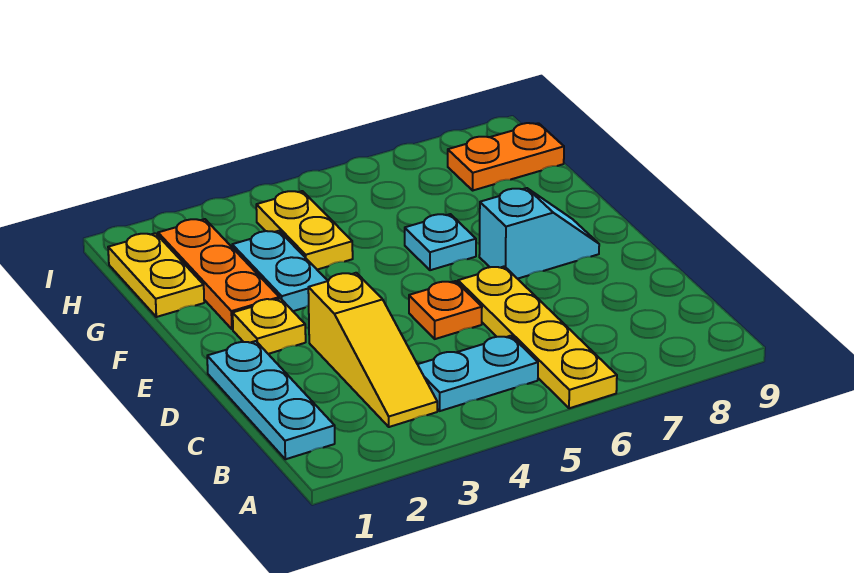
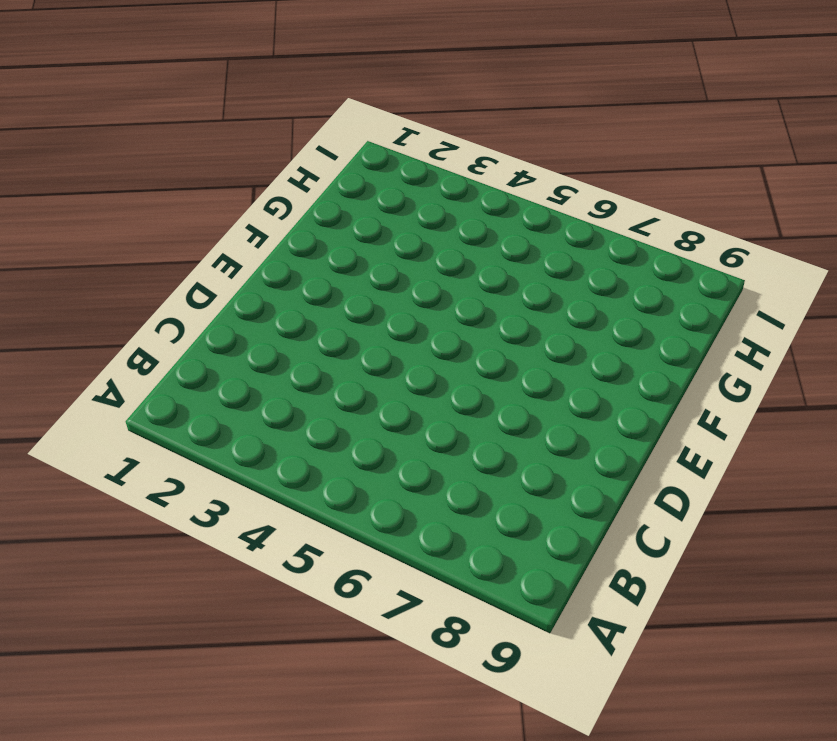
none -> yellow 1x4 plate [458,266,617,408]
none -> cyan 1x3 plate [207,341,335,459]
none -> yellow 1x3 slope [308,273,437,427]

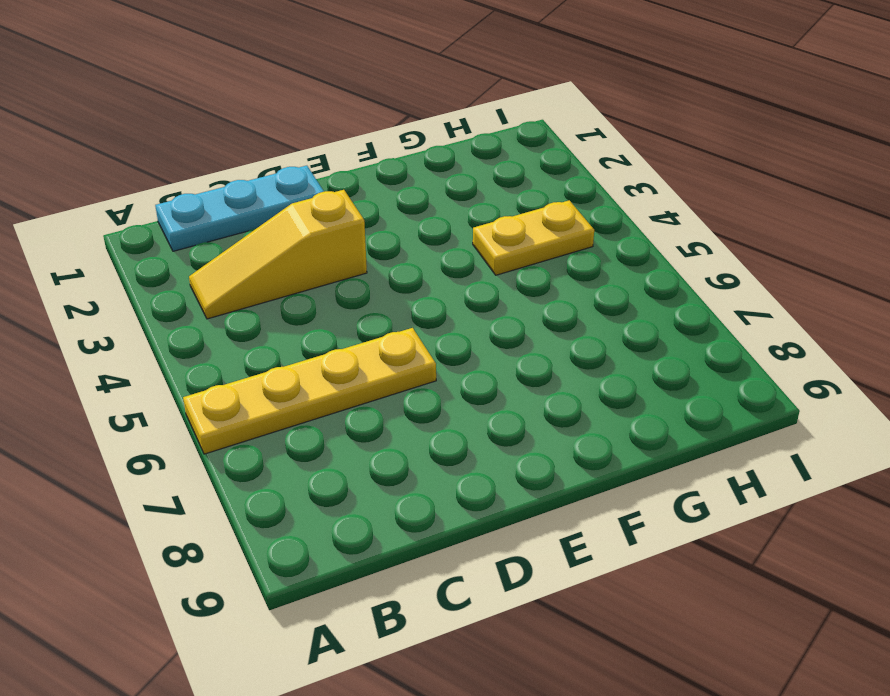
none -> cyan 1x2 plate [418,336,538,411]
none -> orange 1x1 plate [409,281,482,339]
none -> yellow 1x1 plate [233,298,306,354]

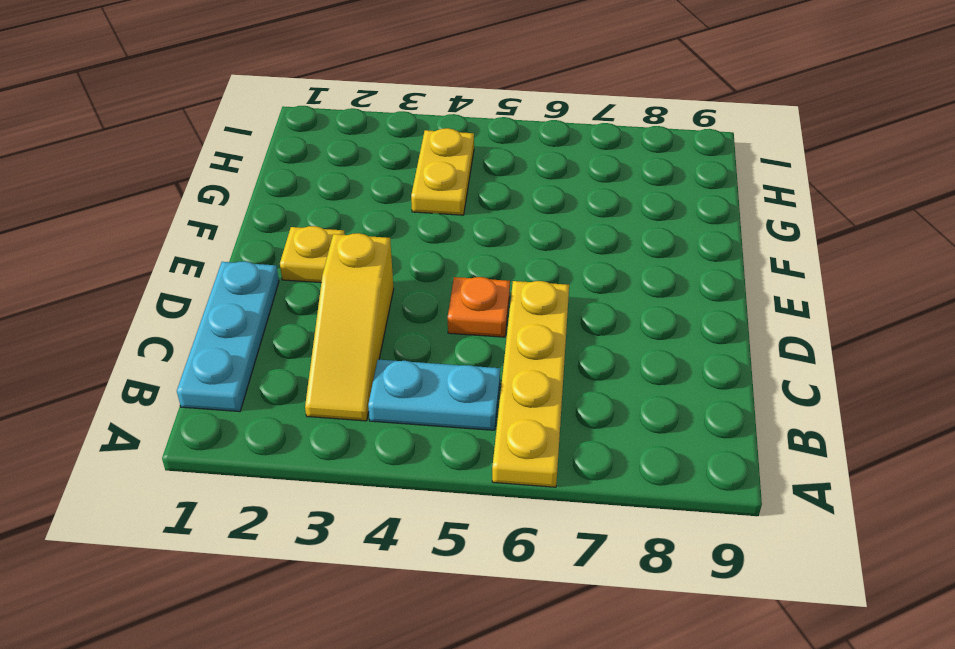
none -> cyan 1x2 slope [479,188,599,279]
none -> orange 1x3 plate [158,219,279,329]
none -> cyan 1x2 plate [232,231,328,311]

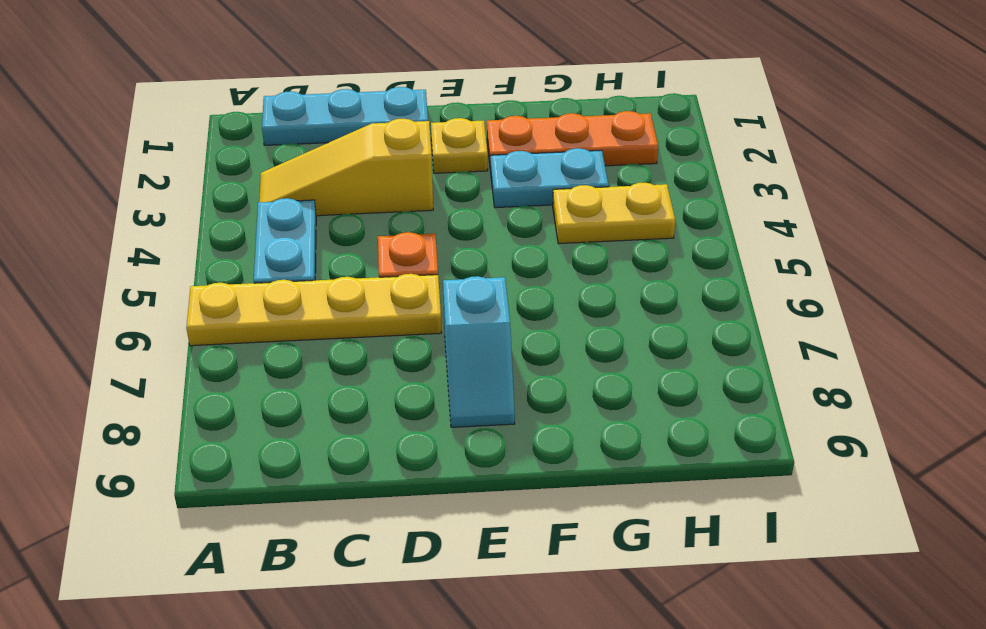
none -> cyan 1x1 plate [405,214,476,270]
none -> yellow 1x2 plate [108,233,204,317]
none -> orange 1x2 plate [448,123,564,190]

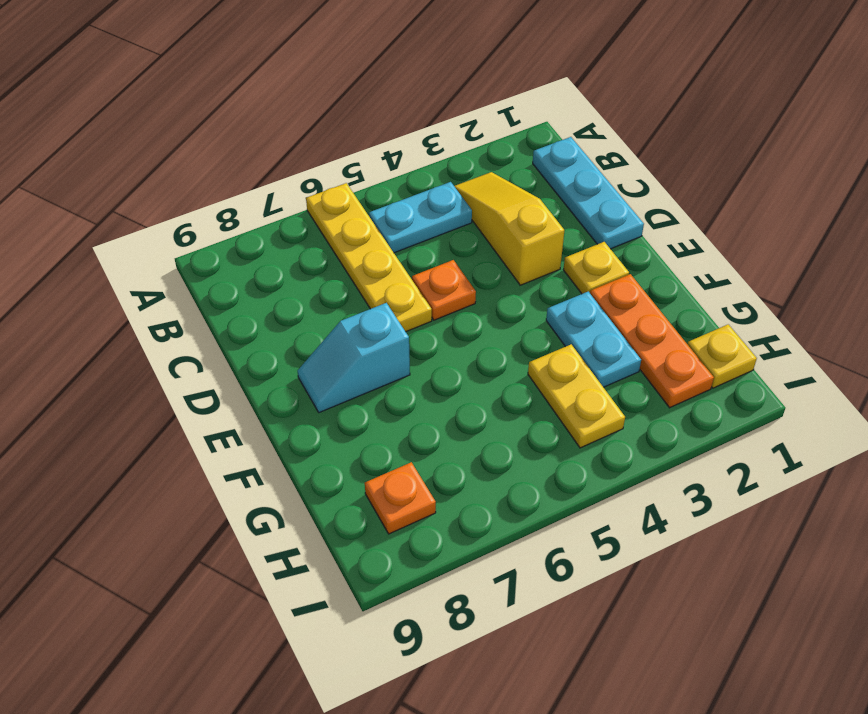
yellow 1x1 plate [688,324,757,388] -> yellow 1x2 plate [108,233,204,317]
orange 1x1 plate [365,462,436,534] -> orange 1x2 plate [448,123,564,190]
none -> cyan 1x1 plate [405,214,476,270]

